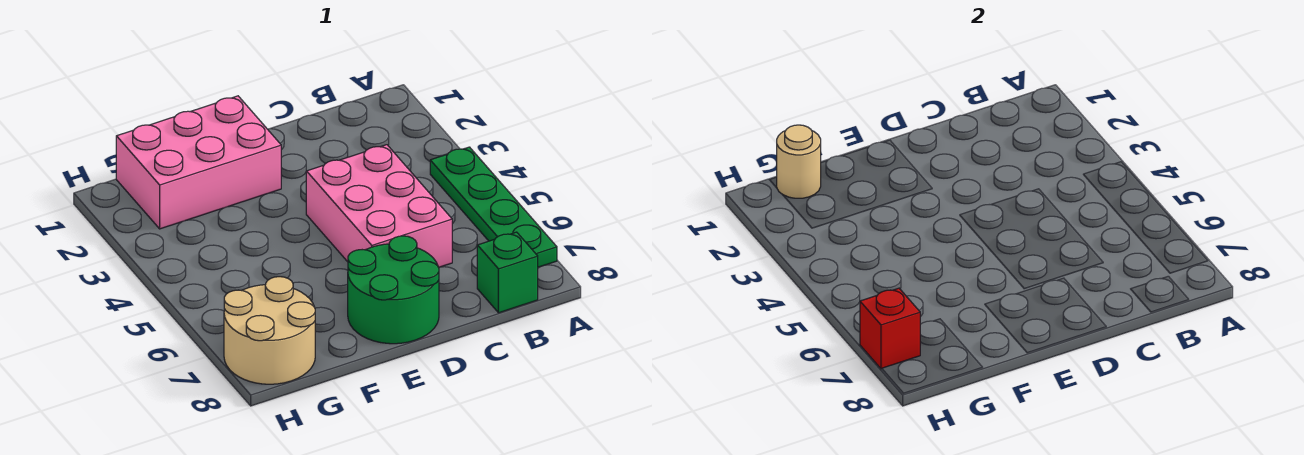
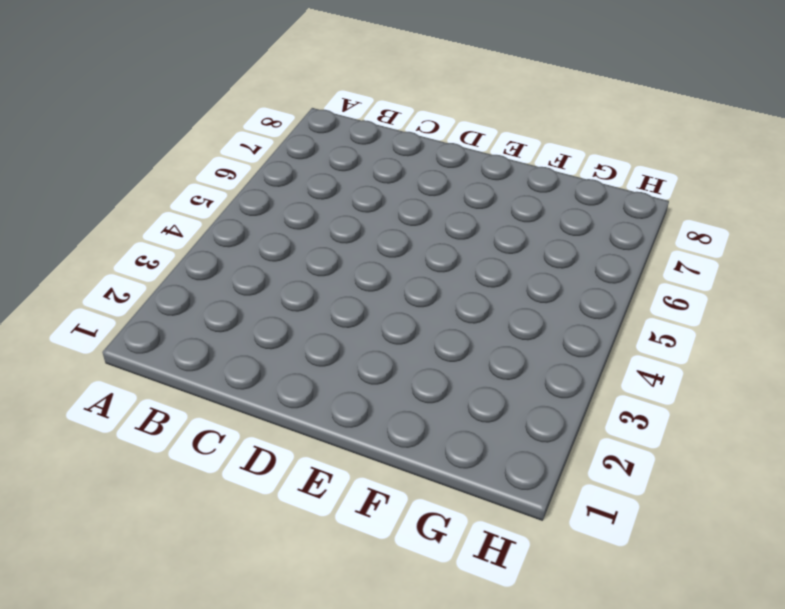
none -> green 1x4 plate [430,147,557,267]
none -> green 1x1 brick [477,232,538,313]

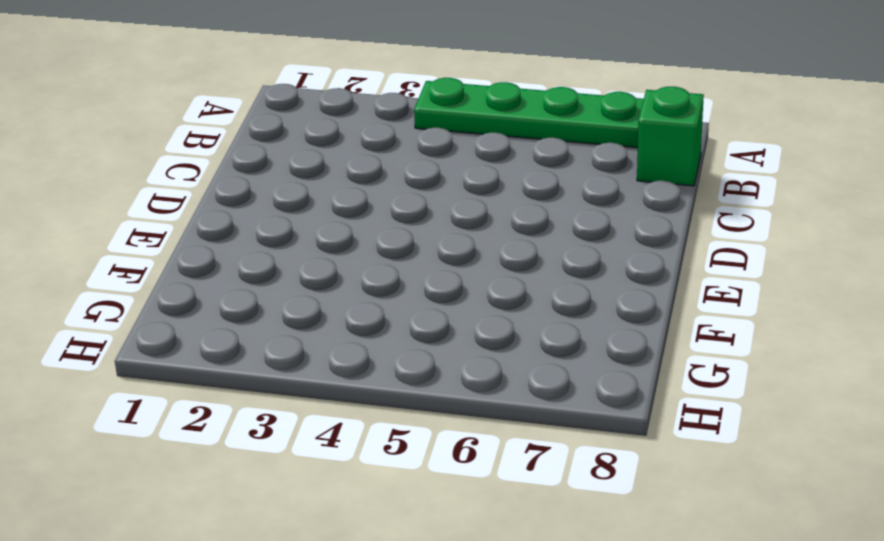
none -> pink 2x3 brick [306,145,452,267]
none -> green 2x2 round brick [348,236,439,344]

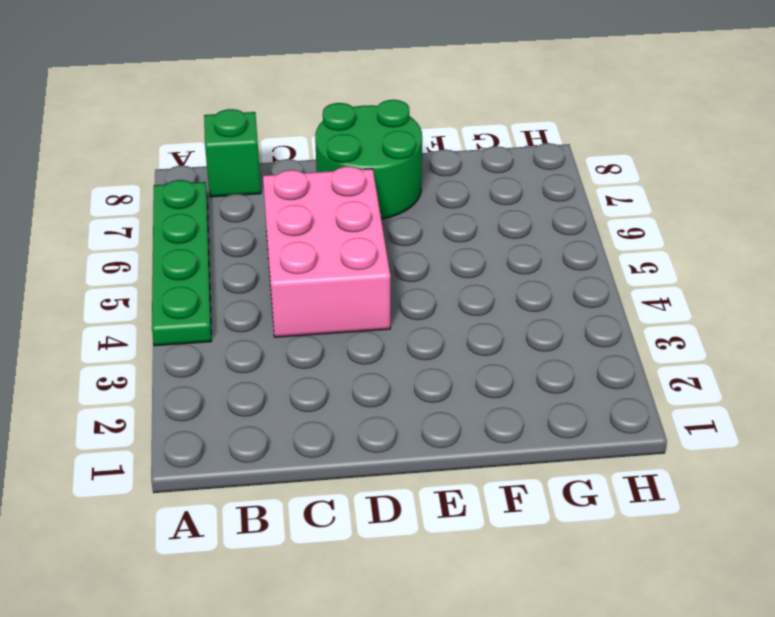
none -> pink 2x3 brick [116,96,281,229]
none -> tan 2x2 round brick [224,277,315,384]

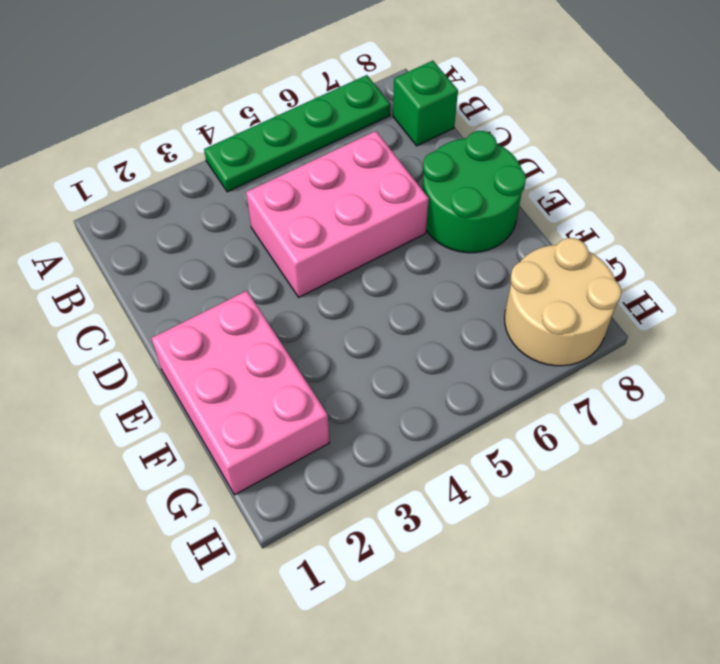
none -> tan 1x1 round brick [777,125,821,198]
none -> red 1x1 brick [860,288,920,369]

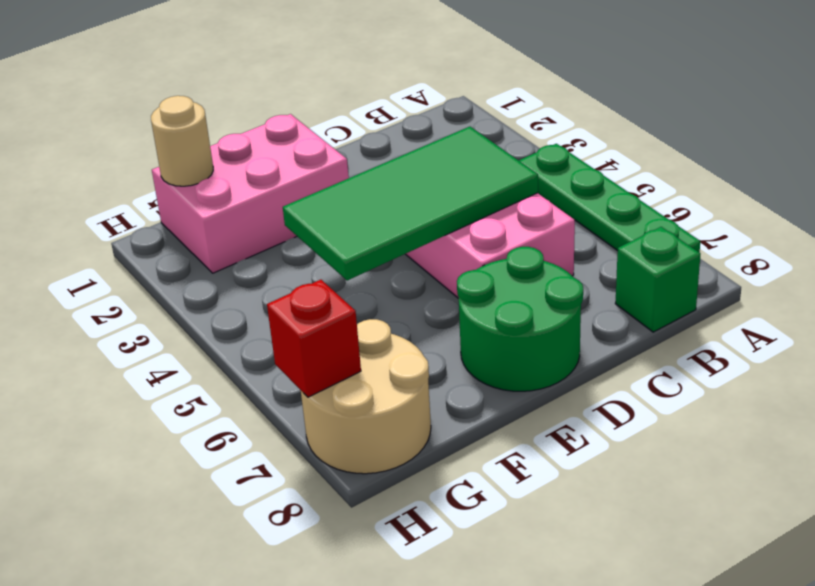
green 2x4 tile [283,127,538,280] -> none

